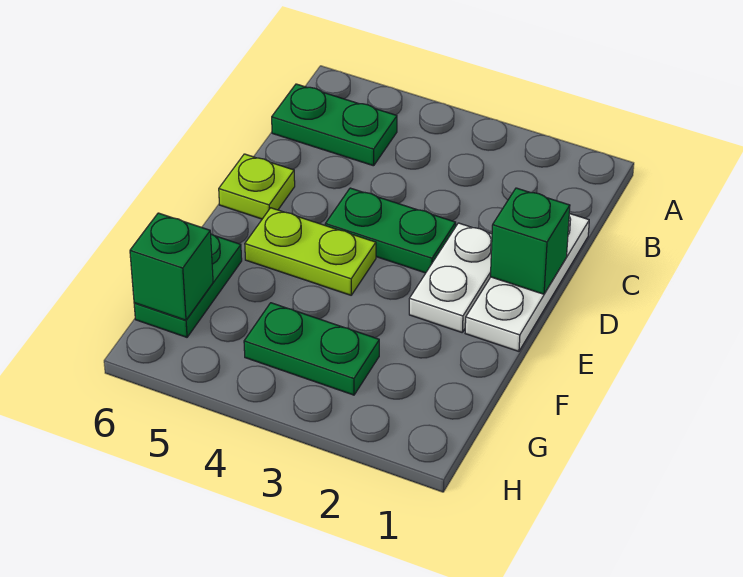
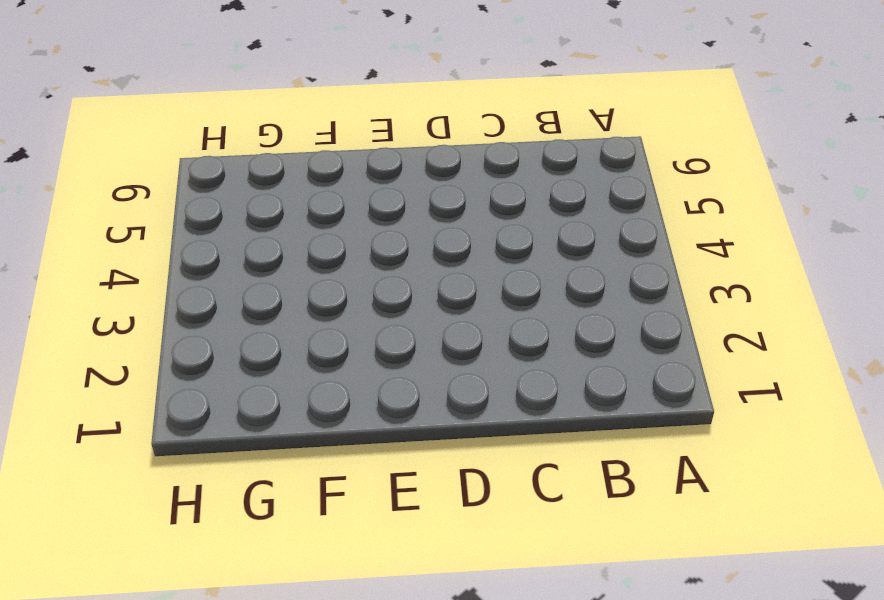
none -> green 1x2 plate [272,84,397,166]
none -> white 1x3 plate [465,213,589,351]

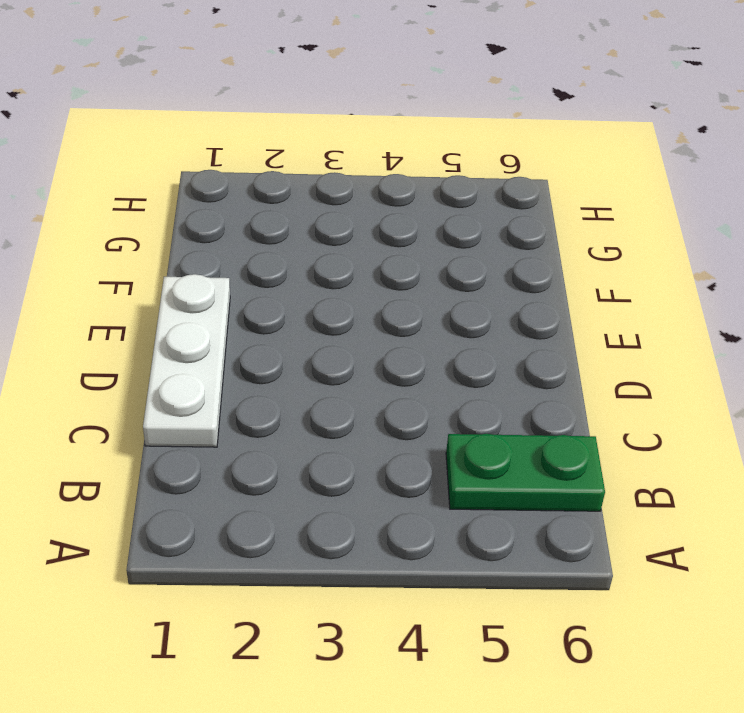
none -> white 1x2 plate [409,223,492,332]
none -> green 1x2 plate [325,188,456,273]

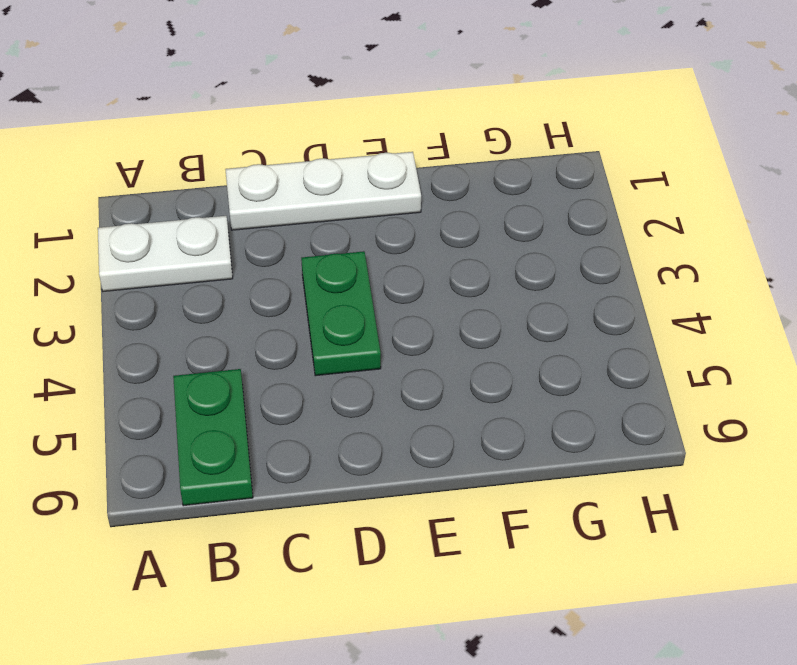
white 1x2 plate [98,216,233,291] -> white 1x2 plate moved to [409,223,492,332]
none -> lime 1x1 plate [219,154,295,219]
none -> lime 1x2 plate [245,208,376,295]

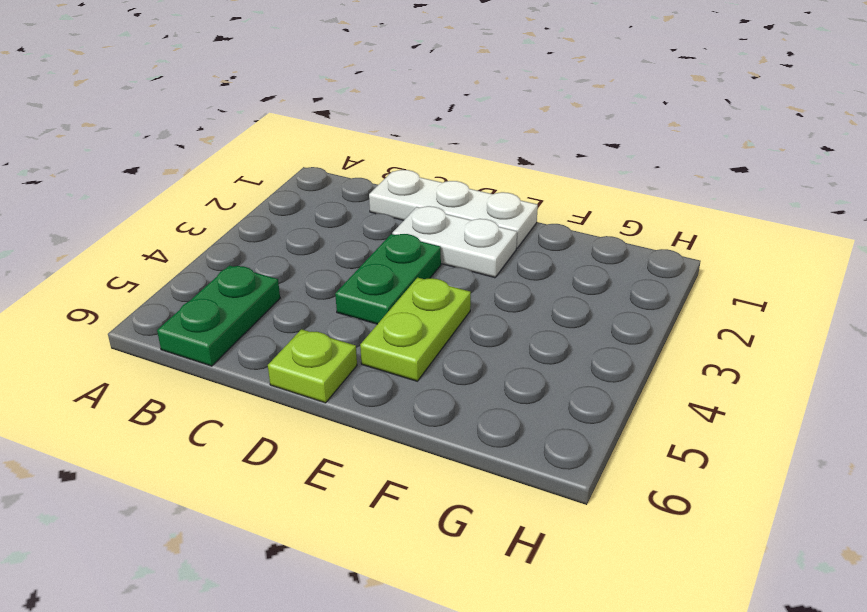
none -> green 1x2 plate [134,234,242,337]
none -> green 1x2 plate [244,303,379,395]

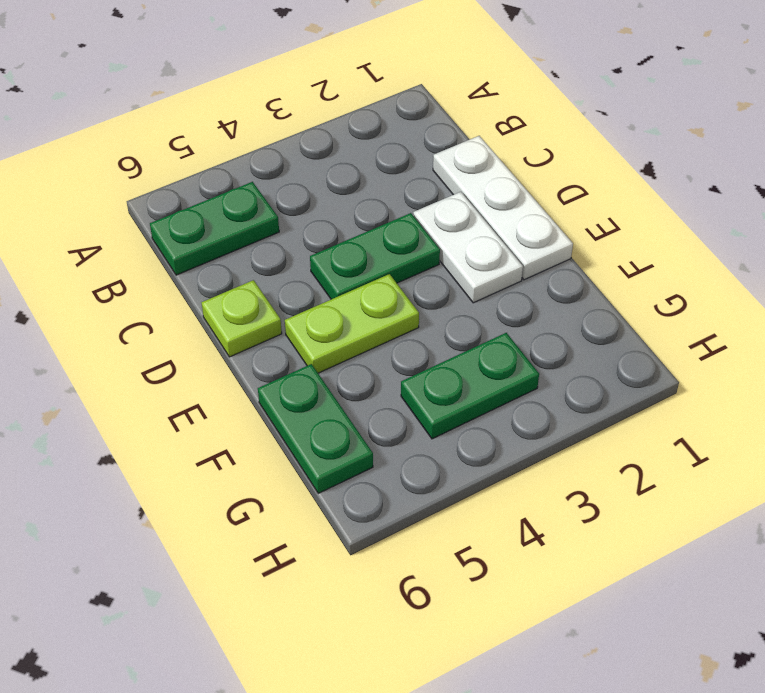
none -> green 1x1 brick [490,188,570,294]
none -> green 1x1 brick [130,213,213,320]

